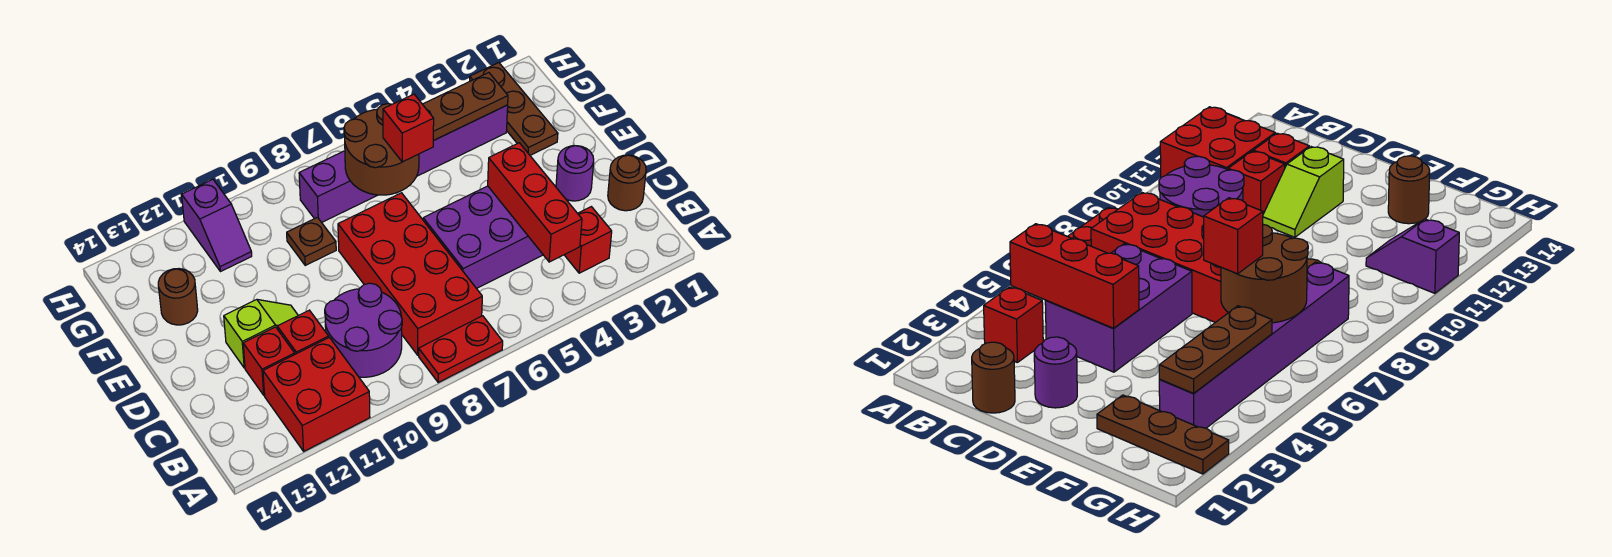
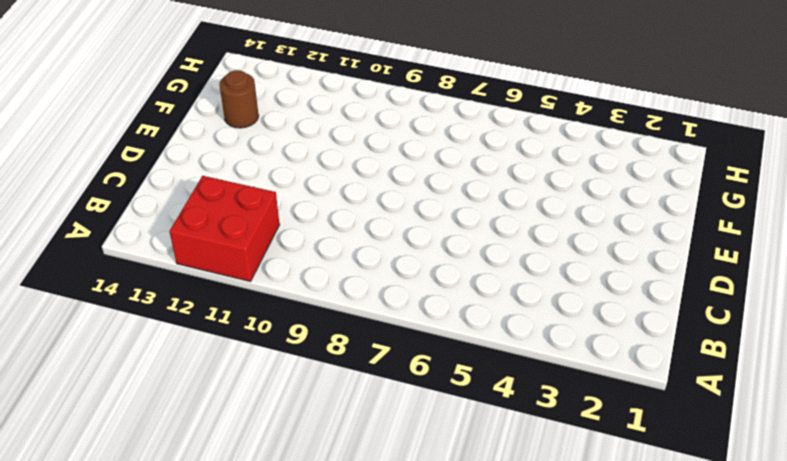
none -> red 1x2 plate [419,316,503,382]
none -> red 1x1 brick [565,207,612,273]
none -> red 2x4 brick [338,193,482,355]

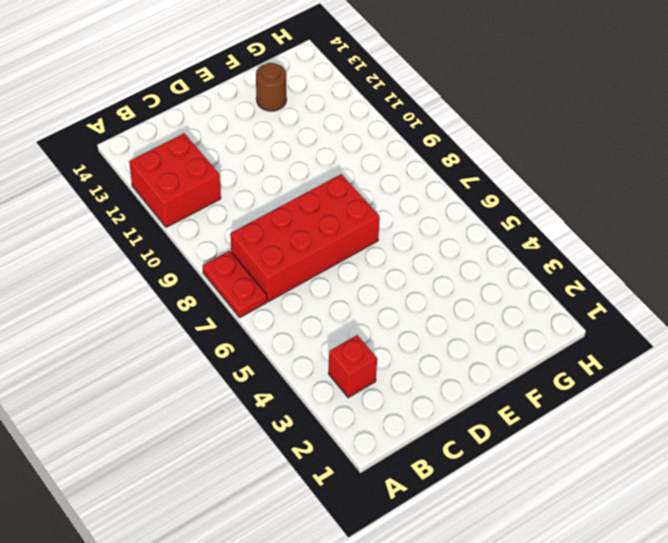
none -> purple 2x2 round brick [325,283,402,377]
none -> brown 1x1 round brick [608,155,646,211]
none -> purple 2x3 brick [423,186,543,289]

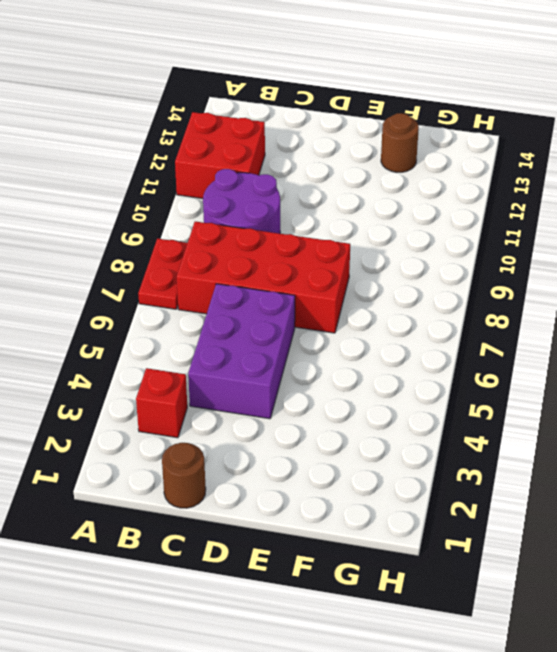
none -> red 1x1 brick [277,310,329,354]
none -> red 1x1 brick [243,327,295,395]
none -> purple 1x1 round brick [556,146,594,201]

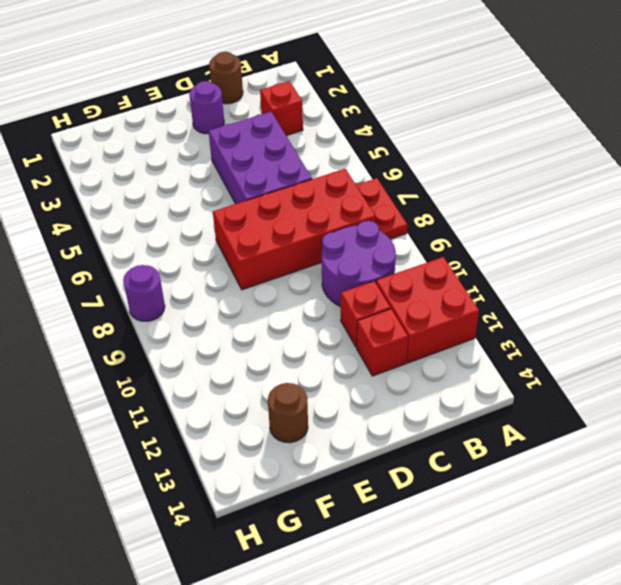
purple 1x1 round brick [123,265,165,321] -> none
none -> lime 1x2 slope [224,299,298,368]
none -> brown 1x3 plate [470,63,558,155]
none -> brown 1x1 plate [287,217,336,265]

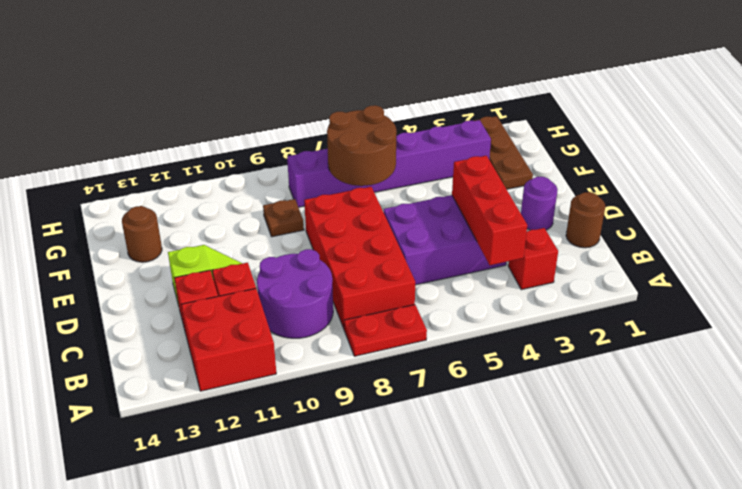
none -> purple 1x2 slope [182,179,252,272]
none -> brown 1x3 plate [423,73,508,141]
none -> red 1x1 brick [383,94,434,162]

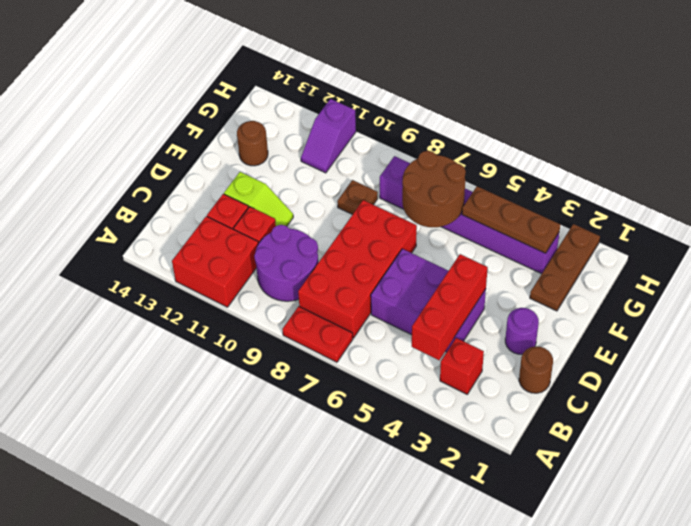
none -> red 1x1 brick [383,94,434,162]

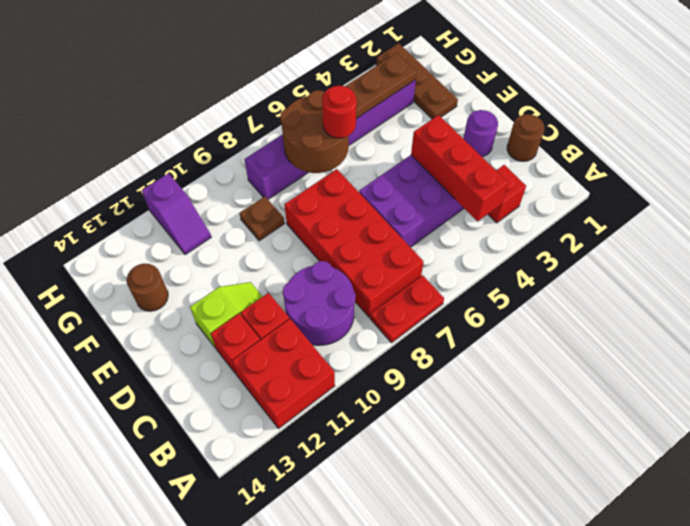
red 1x1 round brick [322,86,356,138] -> red 1x1 brick [383,94,434,162]

